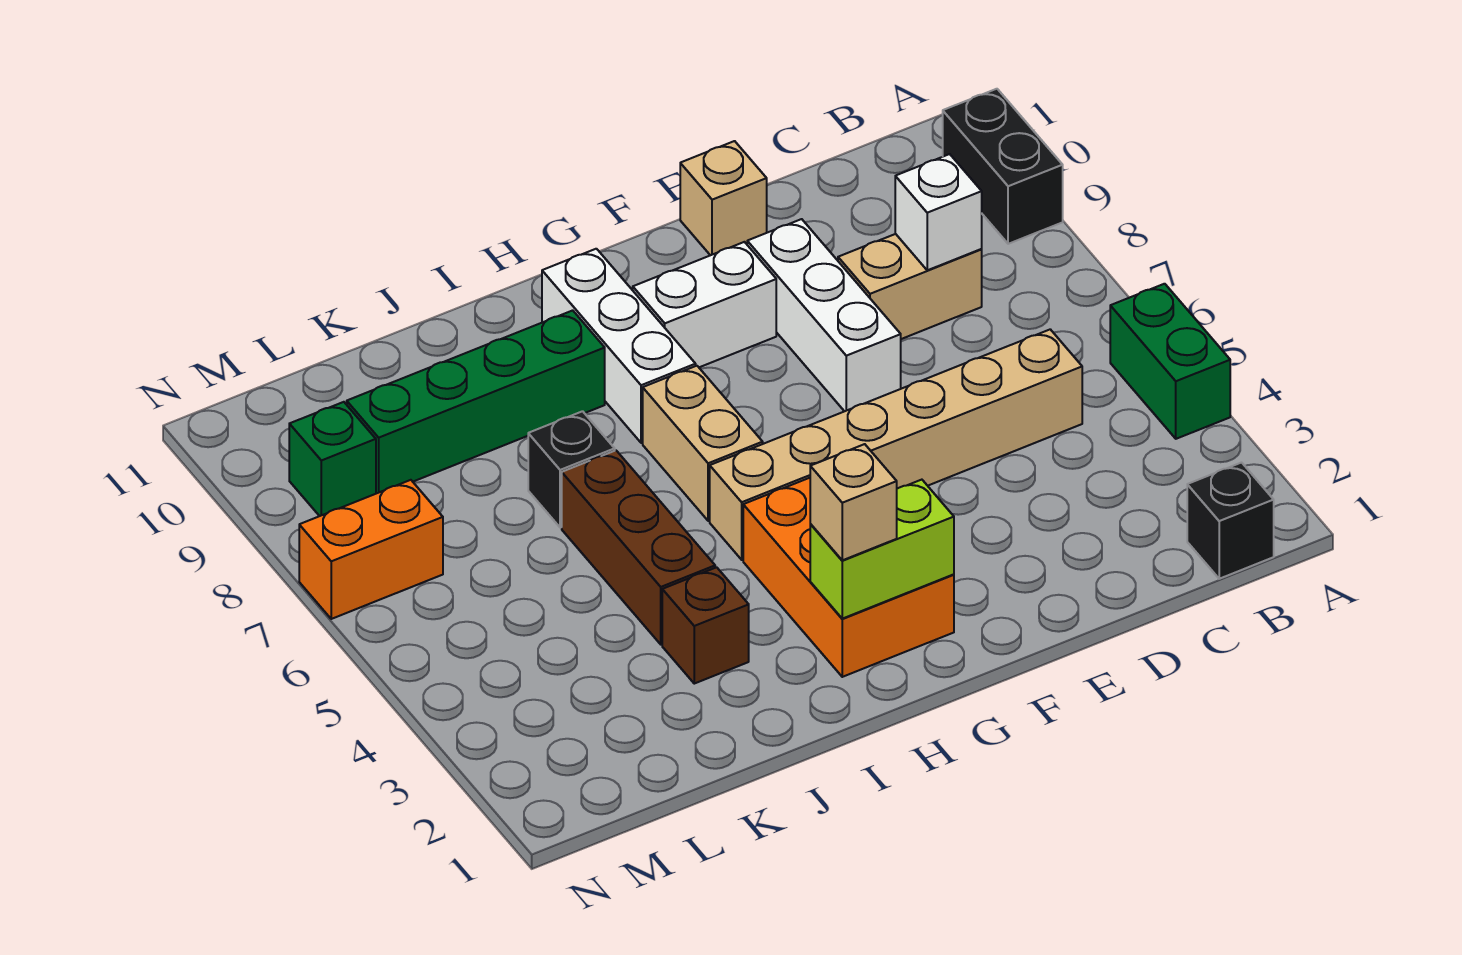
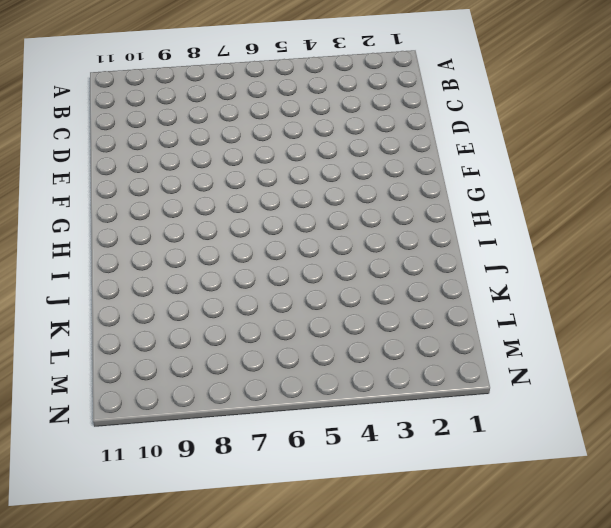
none -> green 1x2 brick [1110,284,1230,439]
none -> black 1x2 brick [943,89,1063,244]
none -> black 1x1 brick [1187,463,1274,579]

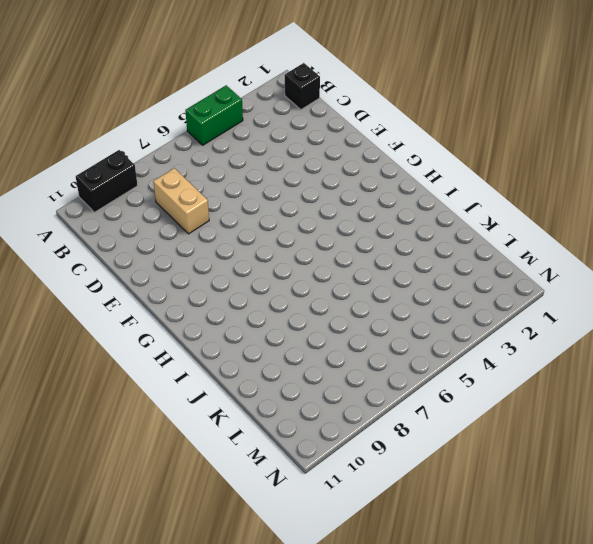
none -> tan 1x6 brick [710,329,1082,560]
none -> white 1x3 brick [747,219,901,411]
none -> tan 1x1 brick [680,141,767,255]

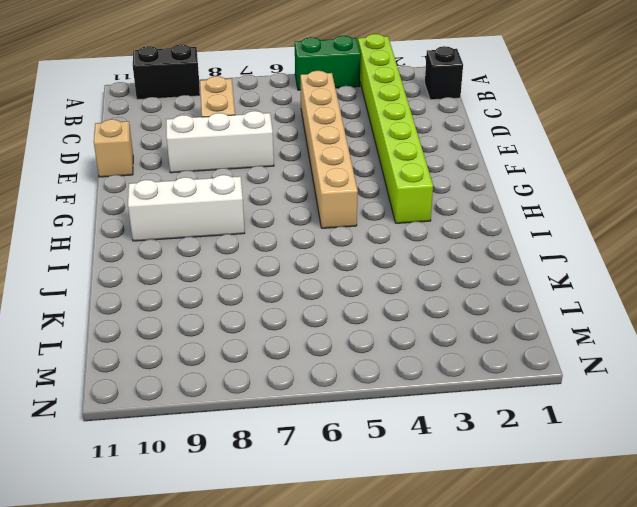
lime 1x8 brick [358,34,433,223] -> orange 2x3 brick [743,478,954,677]
none -> white 1x2 brick [633,242,776,367]
none -> tan 1x2 brick [643,366,763,521]
none -> green 1x4 brick [347,310,605,493]

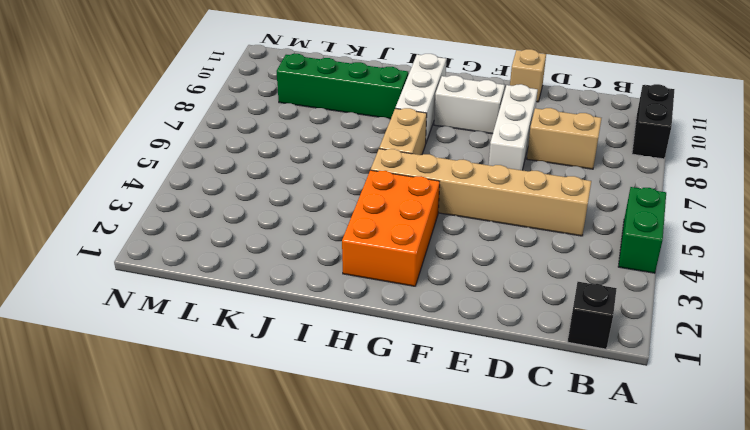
none -> brown 1x1 brick [662,567,749,684]
none -> brown 1x3 brick [562,450,715,644]
none -> black 1x1 brick [528,411,615,528]

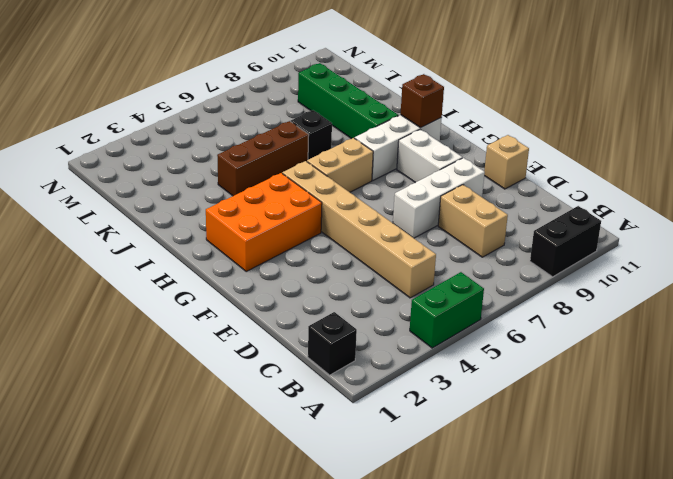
brown 1x1 brick [401,74,444,128] -> brown 1x1 brick moved to [662,567,749,684]
none -> orange 1x2 brick [299,480,443,619]
none -> green 1x1 brick [289,402,376,516]
none -> white 1x1 brick [895,154,982,270]

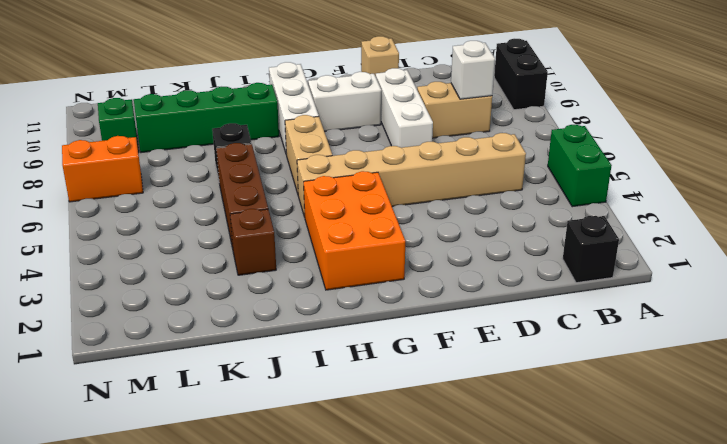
none -> lime 1x2 brick [810,480,954,619]
none -> tan 1x1 brick [810,444,897,560]

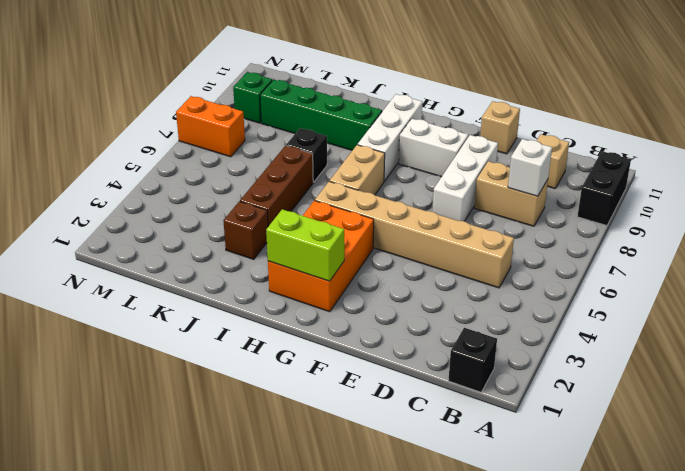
tan 1x1 brick [537,134,569,188] -> tan 1x1 brick moved to [810,444,897,560]
none -> green 1x2 brick [1110,284,1230,439]

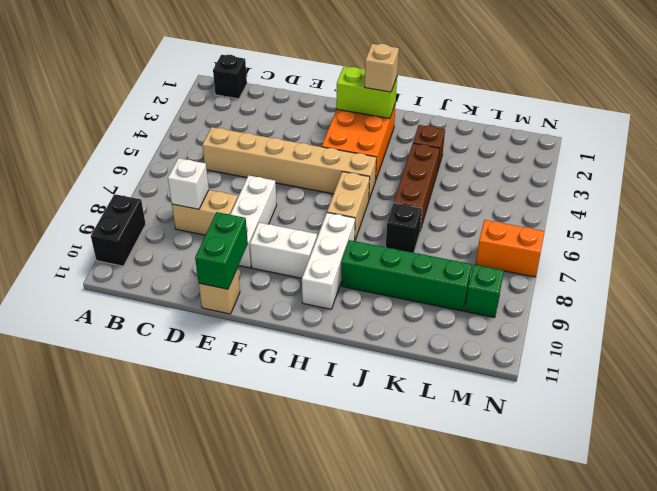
green 1x2 brick [195,212,248,289] -> green 1x2 brick moved to [1110,284,1230,439]

